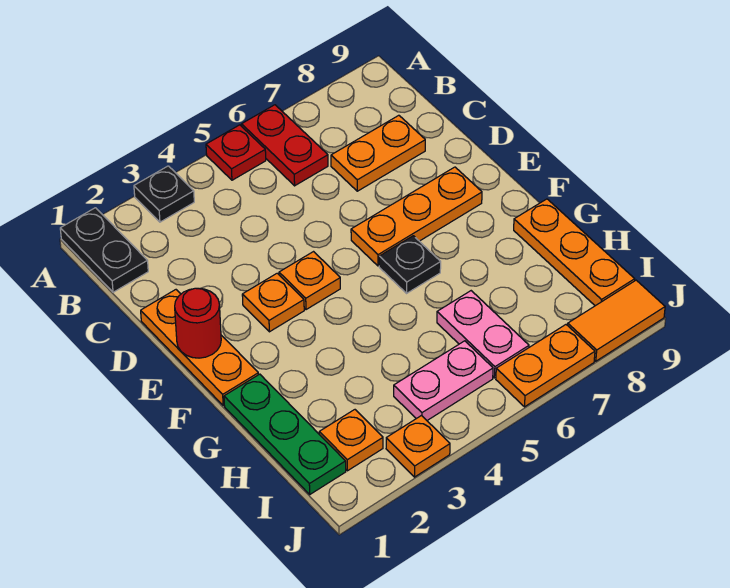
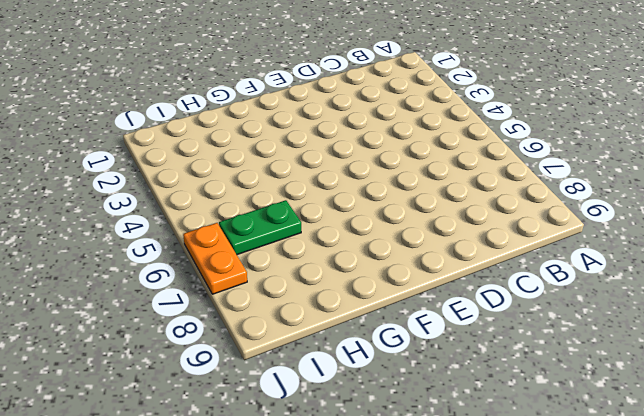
green 1x2 plate [219,200,301,255] -> pink 1x2 plate [437,291,529,378]
none -> black 1x2 plate [60,208,148,292]
none -> black 1x1 plate [134,166,194,222]
none -> red 1x1 plate [206,125,266,180]

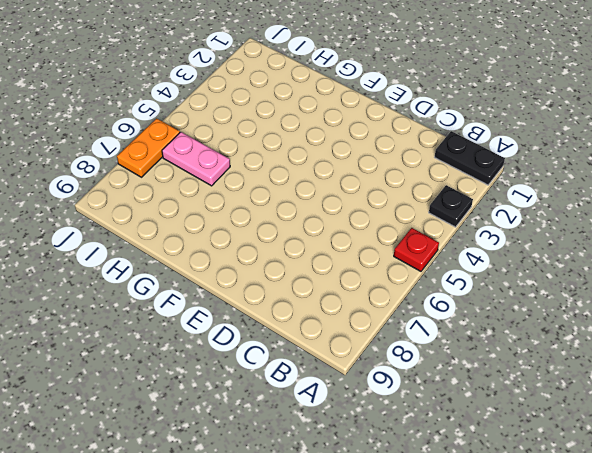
none -> red 1x2 plate [242,105,328,186]
none -> orange 1x2 plate [331,115,425,191]
none -> orange 1x3 plate [141,290,259,405]

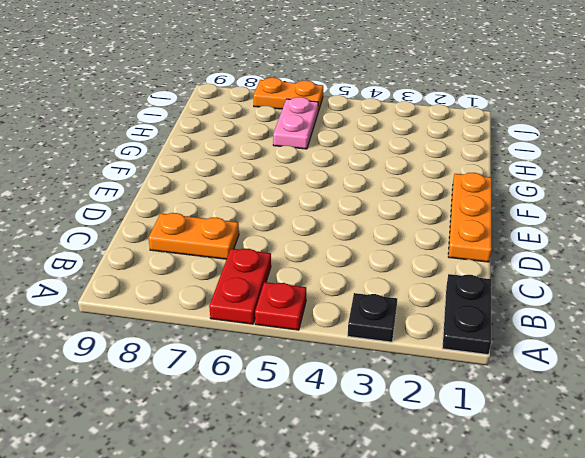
none -> orange 1x1 plate [242,273,304,332]
none -> orange 1x1 plate [279,252,340,310]
none -> orange 1x3 plate [351,167,482,266]

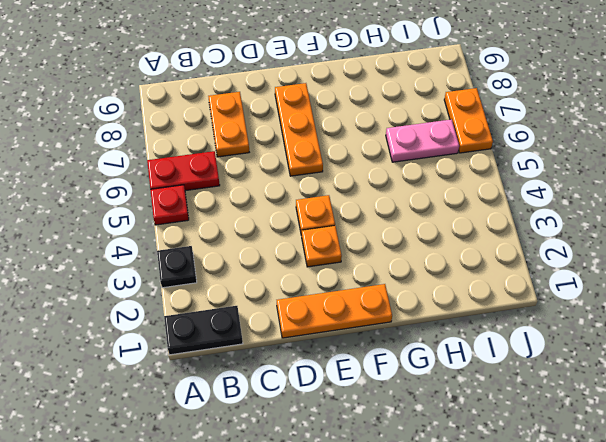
none -> black 1x1 plate [379,236,441,293]
none -> green 1x3 plate [224,374,346,494]
none -> orange 1x3 plate [514,199,635,306]

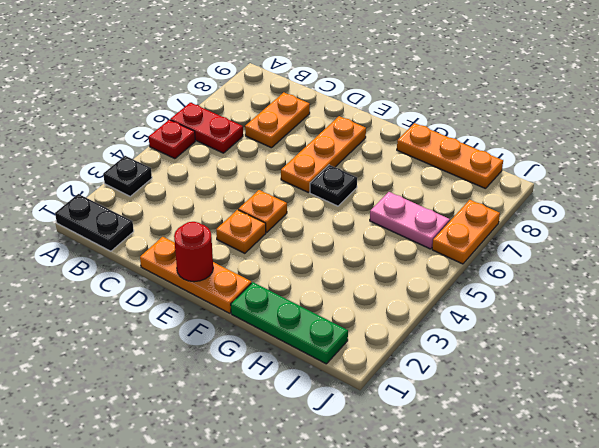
none -> orange 1x1 plate [319,410,383,471]
none -> pink 1x2 plate [394,341,493,420]
none -> orange 1x1 plate [386,416,450,477]

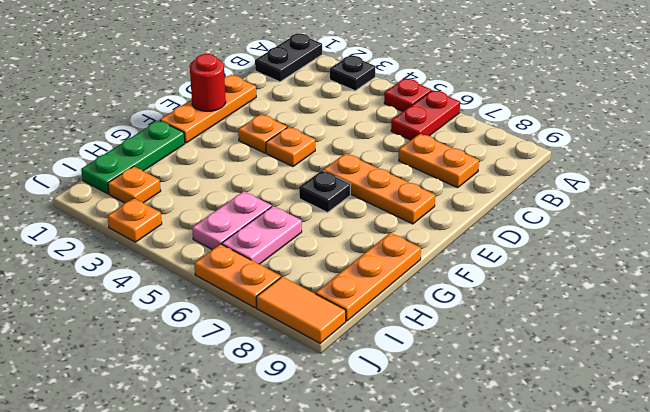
pink 1x2 plate [192,191,272,249] -> pink 1x2 plate turned to [394,341,493,420]

